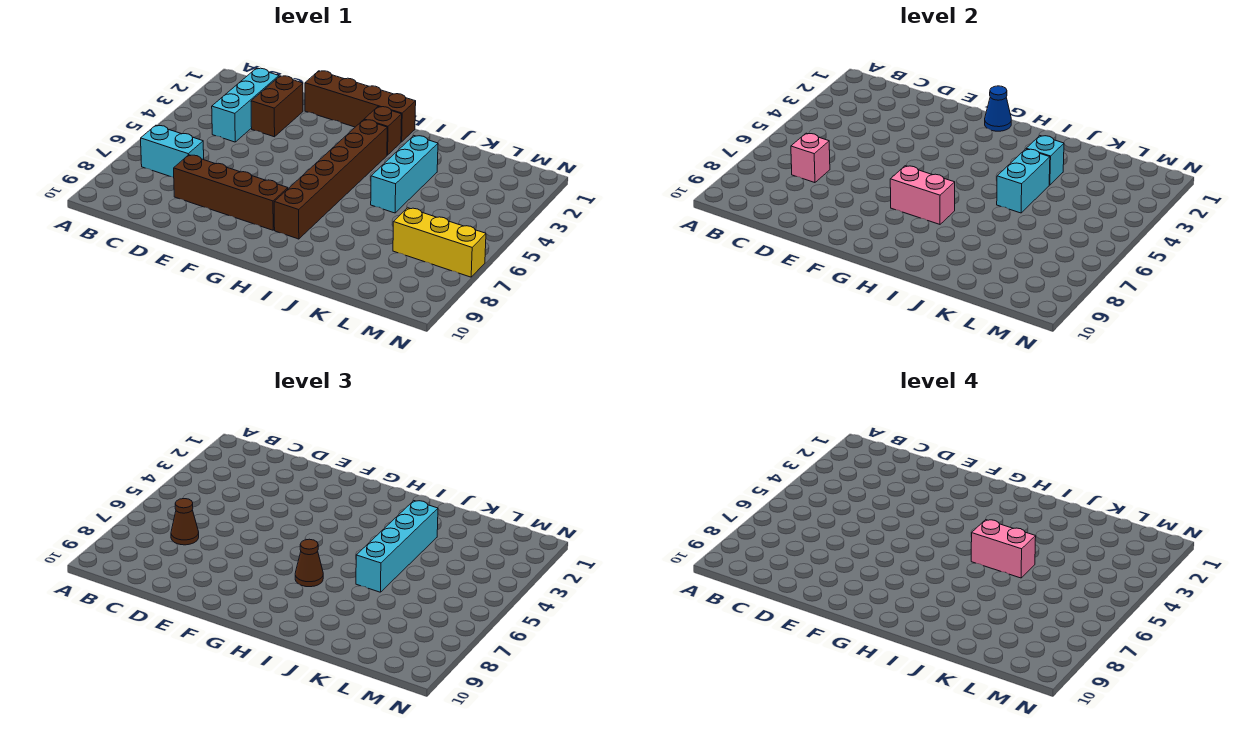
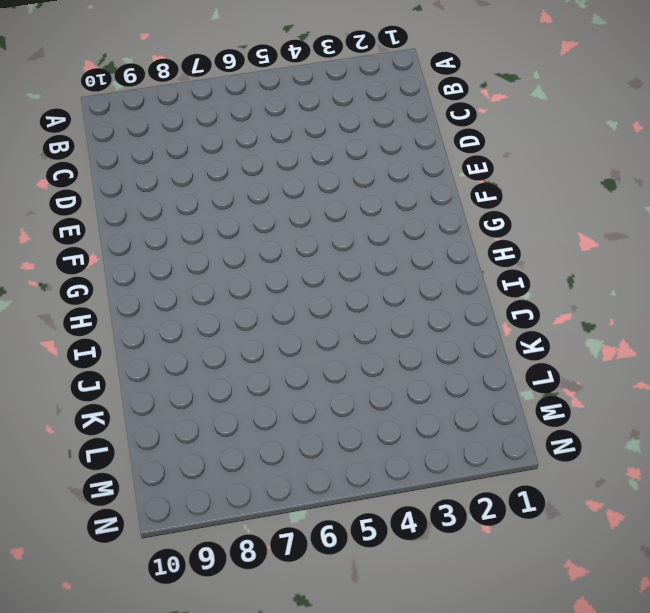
none -> cyan 1x2 brick [141,125,204,177]
none -> cyan 1x3 brick [212,68,279,142]
none -> brown 1x2 brick [251,76,303,137]

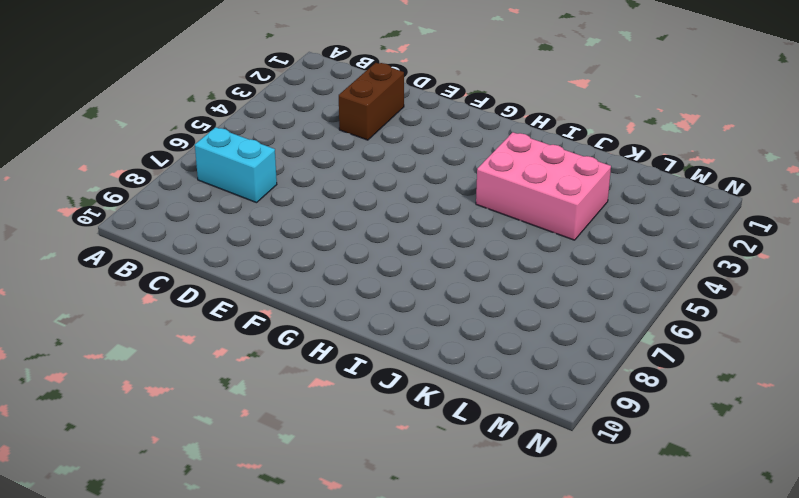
pink 2x3 brick [476,132,611,240] -> cyan 1x3 brick [371,136,438,213]
none -> cyan 1x3 brick [212,68,279,142]
none -> brown 1x4 brick [174,155,288,230]
none -> brown 1x4 brick [305,71,416,142]

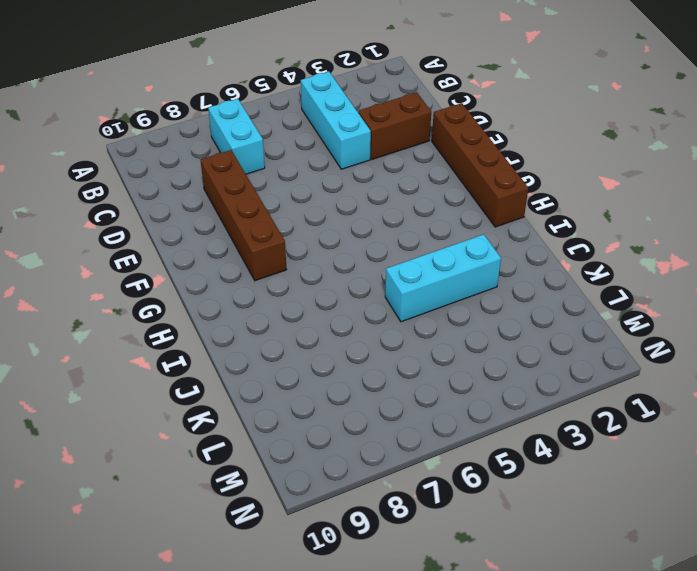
cyan 1x3 brick [301,72,371,169] -> cyan 1x3 brick turned to [212,68,279,142]
none -> brown 1x1 brick [364,107,402,155]
none -> brown 1x6 brick [274,120,387,239]
none -> yellow 1x3 brick [393,208,486,277]

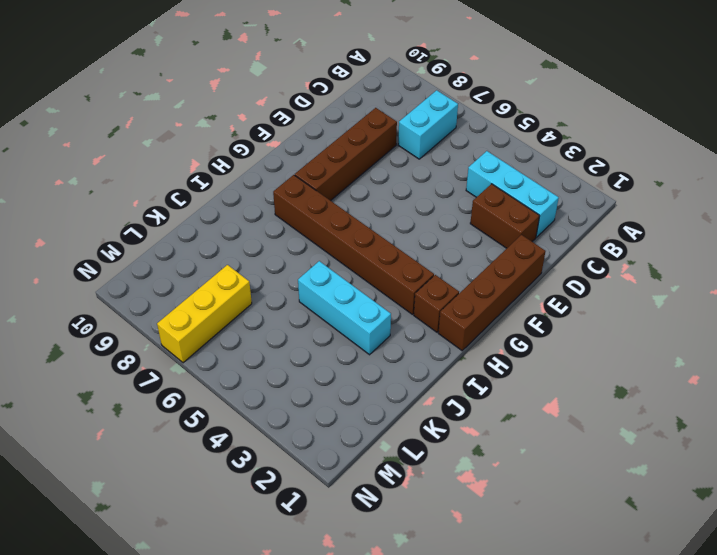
none -> pink 1x1 brick [791,133,830,183]
none -> blue 1x1 cone [985,86,1011,131]
none -> pink 1x2 brick [890,166,955,224]

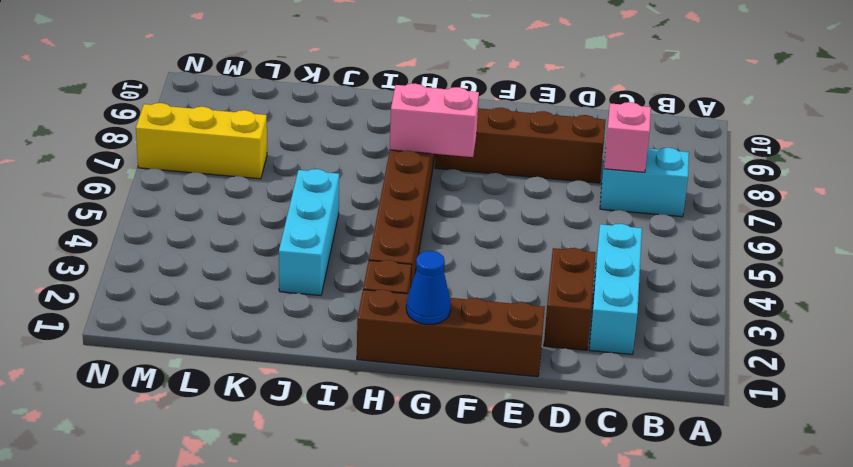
none -> cyan 1x1 brick [1026,136,1064,185]
none -> cyan 1x2 brick [997,149,1050,213]
none -> brown 1x1 cone [171,499,199,545]

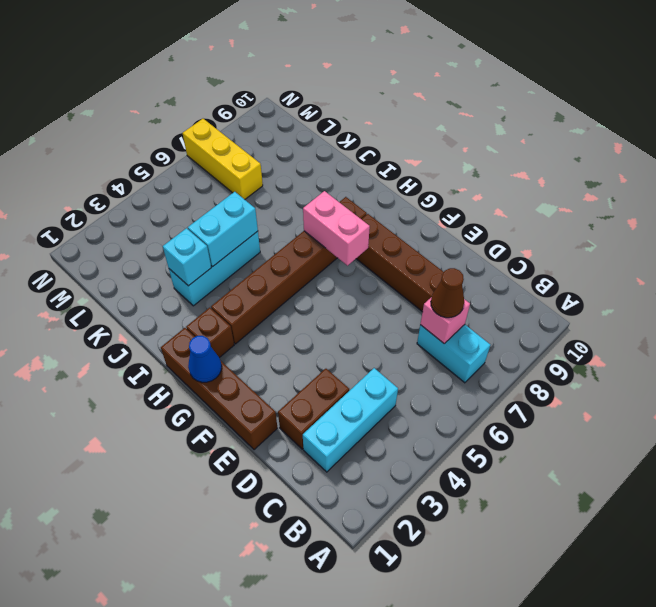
none -> brown 1x1 cone [295,539,323,587]
none -> cyan 1x4 brick [356,501,438,592]
none -> pink 1x2 brick [971,520,1036,578]

